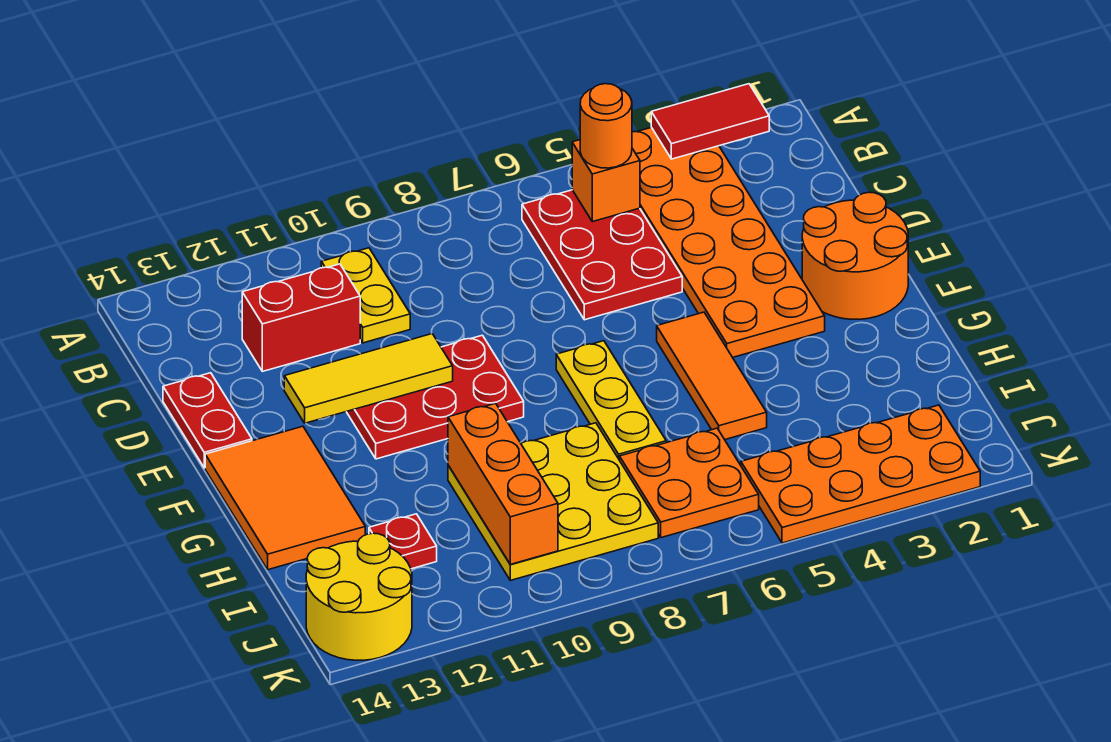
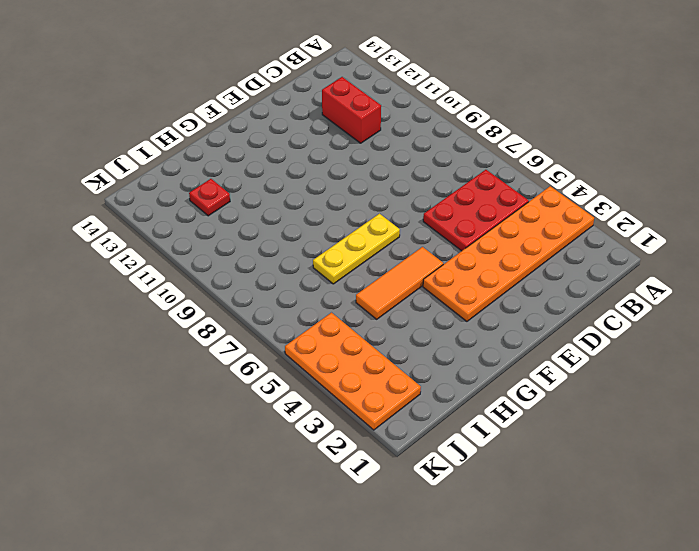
none -> yellow 1x2 plate [321,248,410,343]
none -> red 1x2 plate [163,373,252,468]
none -> orange 2x2 round brick [802,192,908,319]

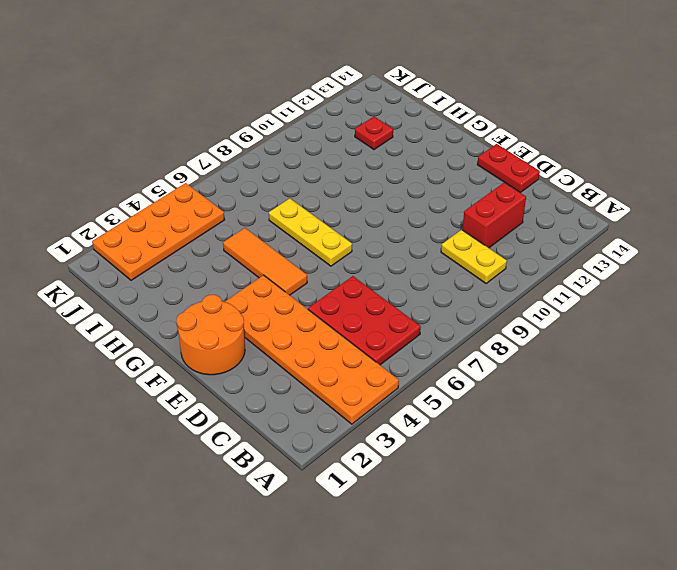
none -> red 2x3 plate [347,335,524,459]
none -> orange 2x3 tile [205,426,365,570]
none -> yellow 3x3 plate [448,423,658,580]

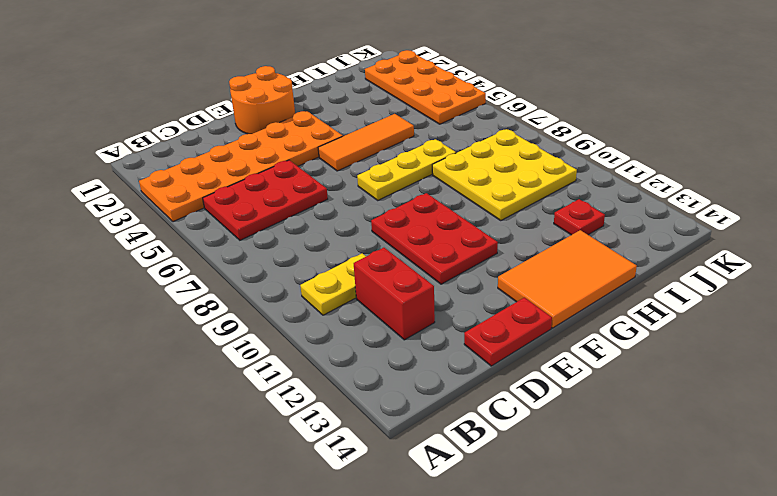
none -> orange 2x2 plate [620,428,759,538]
none -> yellow 2x2 round brick [306,533,412,660]
none -> red 1x2 tile [651,84,769,159]

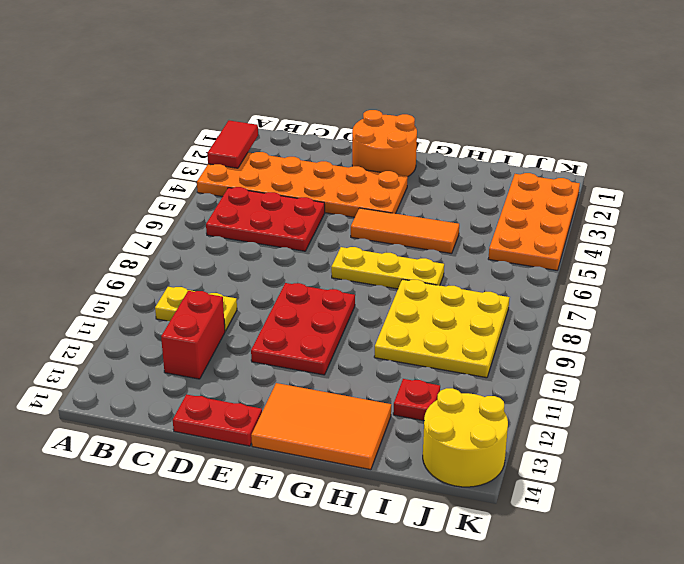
none -> orange 2x2 plate [620,428,759,538]
none -> orange 1x1 brick [572,140,640,222]
none -> yellow 1x3 tile [284,334,453,423]

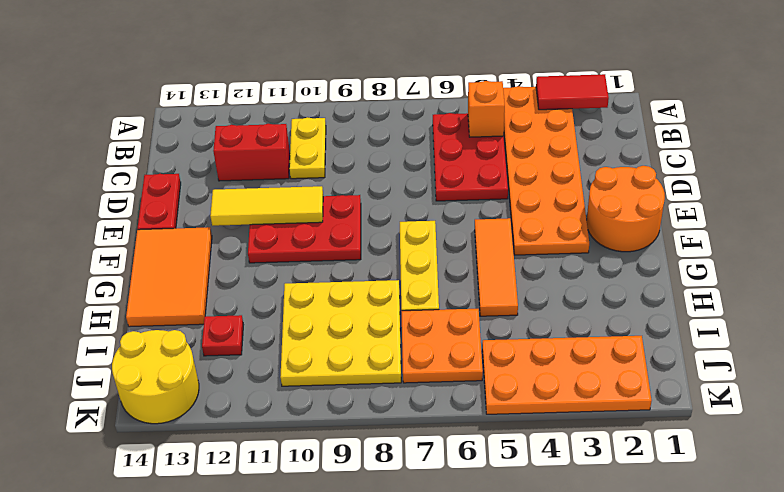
none -> orange 1x3 brick [448,403,558,564]
none -> orange 1x1 round brick [580,84,632,168]

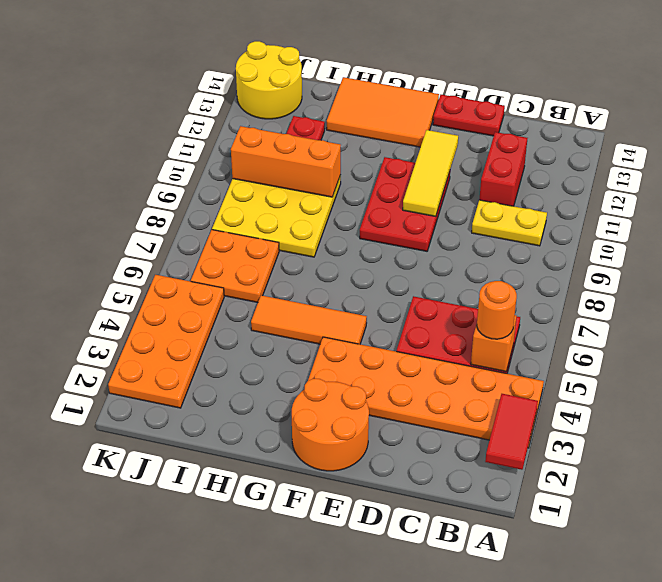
none -> yellow 1x3 plate [556,341,666,460]

